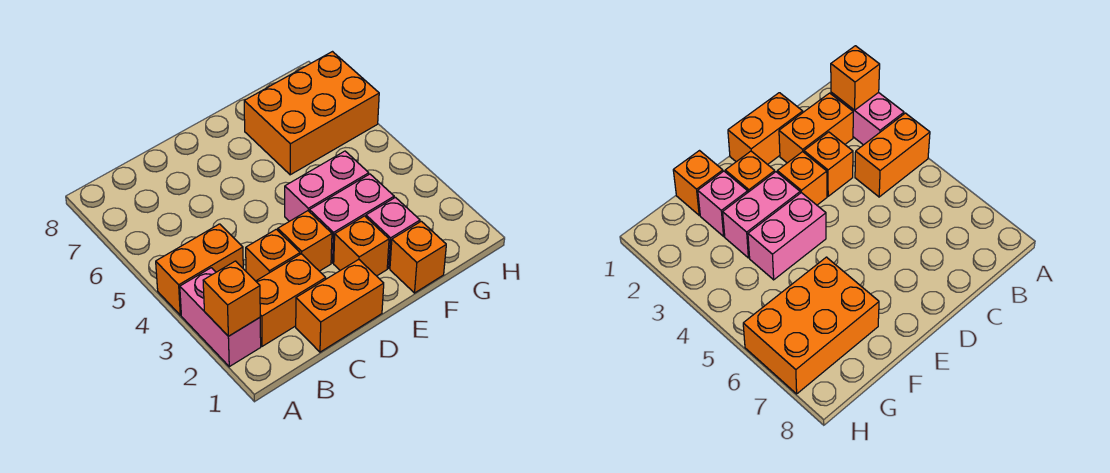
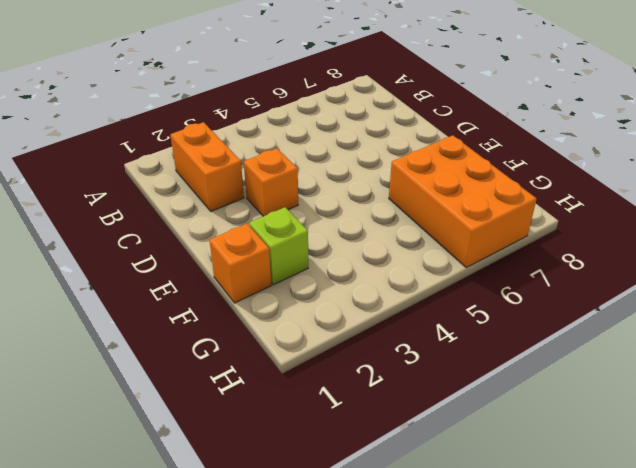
lime 1x1 brick [249,207,308,285] -> pink 1x1 brick [366,197,420,268]
none -> pink 1x2 brick [180,268,261,367]
none -> orange 1x2 brick [156,224,243,315]
none -> orange 1x2 brick [296,259,384,352]

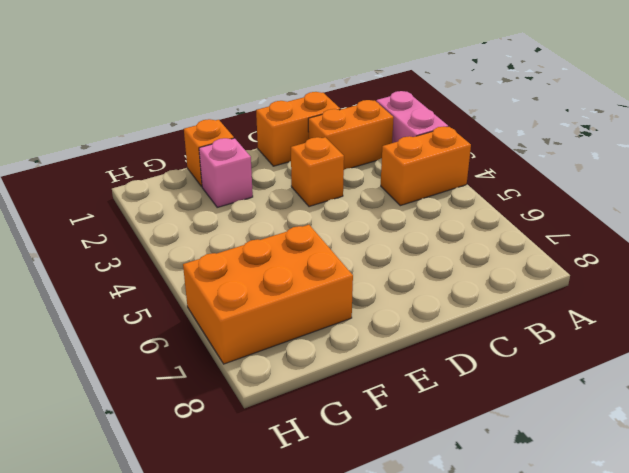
none -> orange 1x1 brick [246,229,300,281]
none -> orange 1x1 brick [334,216,389,276]
none -> pink 1x2 brick [309,174,394,263]

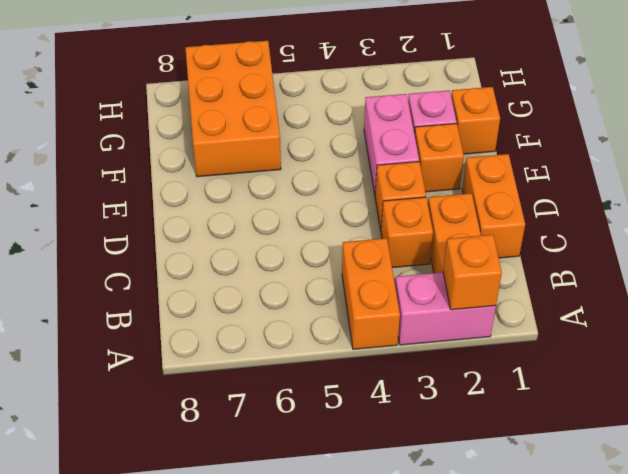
none -> pink 1x2 brick [285,151,369,221]

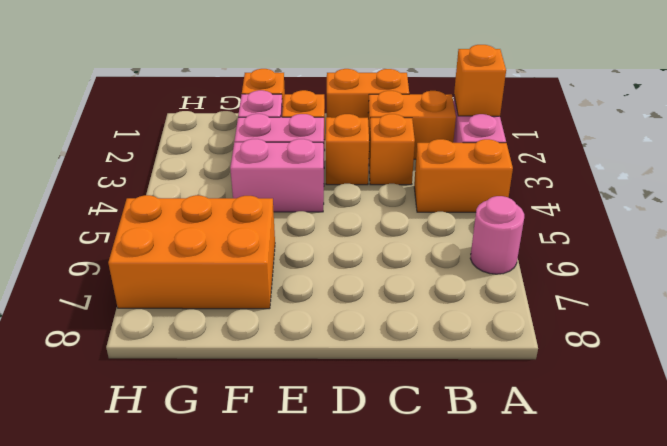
pink 1x1 round brick [470,196,524,274] -> none

